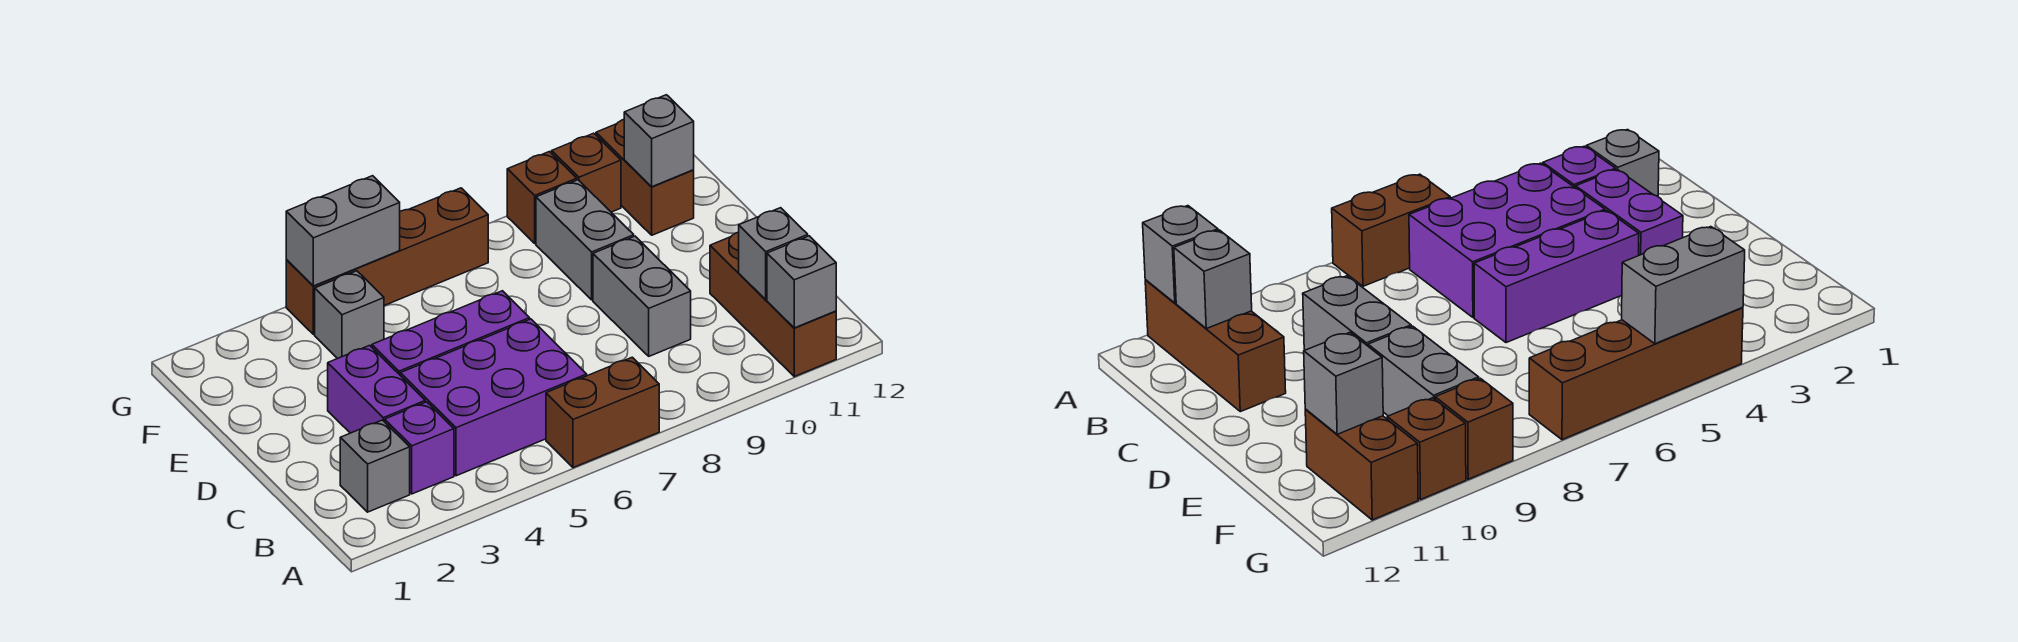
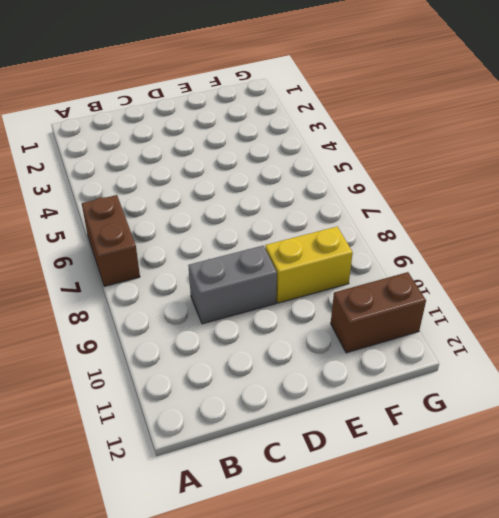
yellow 1x2 brick [265,227,353,303] -> grey 1x2 brick [536,180,634,300]
none -> brown 1x3 brick [710,232,836,377]
none -> grey 1x1 brick [340,420,410,512]
none -> purple 1x1 brick [385,402,454,494]

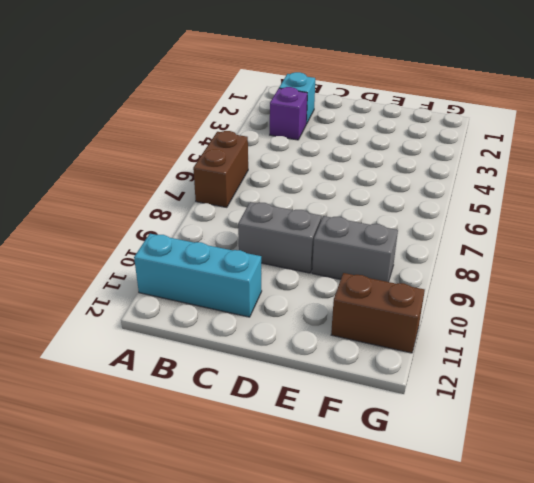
cyan 1x3 brick [134,234,262,317] -> brown 1x3 brick [710,232,836,377]
cyan 1x1 brick [279,72,315,124] -> grey 1x1 brick [340,420,410,512]
none -> purple 2x3 brick [400,319,587,476]
none -> purple 1x2 brick [328,345,425,433]
none -> purple 1x3 brick [372,291,530,375]

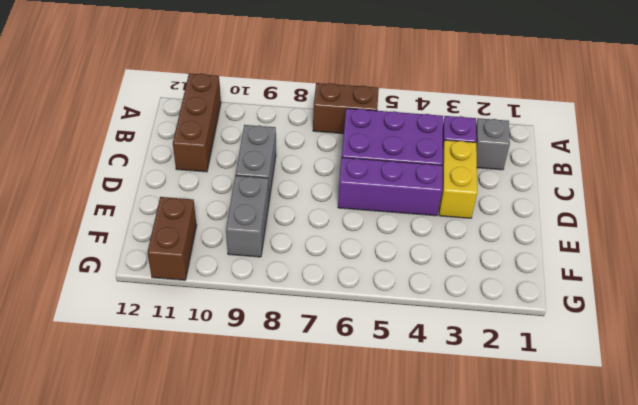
yellow 1x2 brick [439,140,477,218] -> purple 1x2 brick [328,345,425,433]
none -> grey 1x1 brick [315,271,384,359]
none -> brown 1x4 brick [286,188,488,335]
none -> brown 1x1 brick [507,152,577,243]

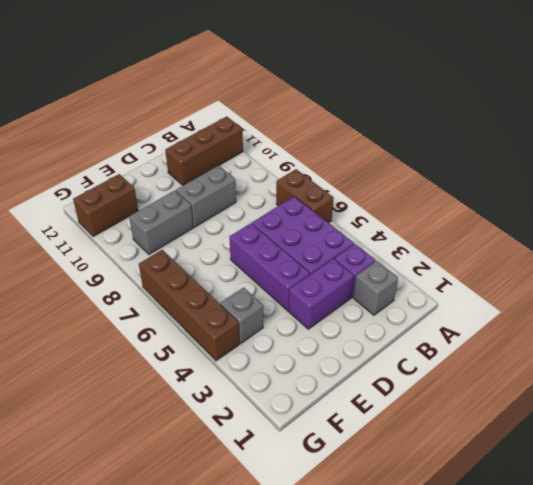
none -> brown 1x1 brick [507,152,577,243]
none -> brown 1x1 brick [552,133,621,212]
none -> grey 1x1 brick [767,236,836,328]

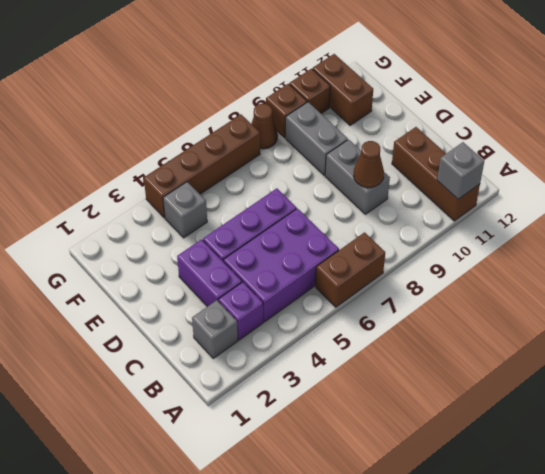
brown 1x1 cone [354,141,384,188] -> none
brown 1x1 cone [251,104,278,149] -> none
none -> grey 1x1 brick [739,208,808,300]
none -> grey 1x1 brick [624,95,694,187]
none -> grey 1x2 brick [286,176,400,286]

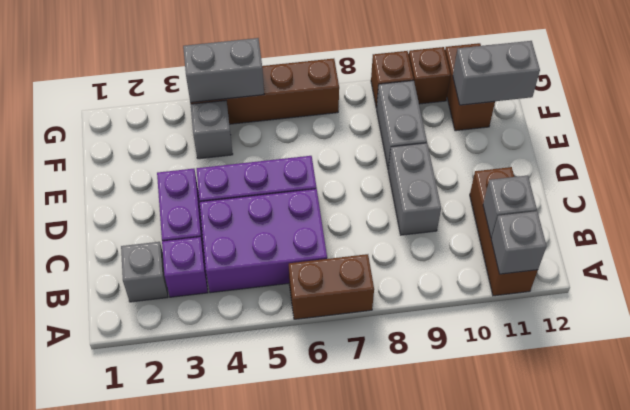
grey 1x2 brick [453,41,540,105] -> grey 1x1 brick [624,95,694,187]

